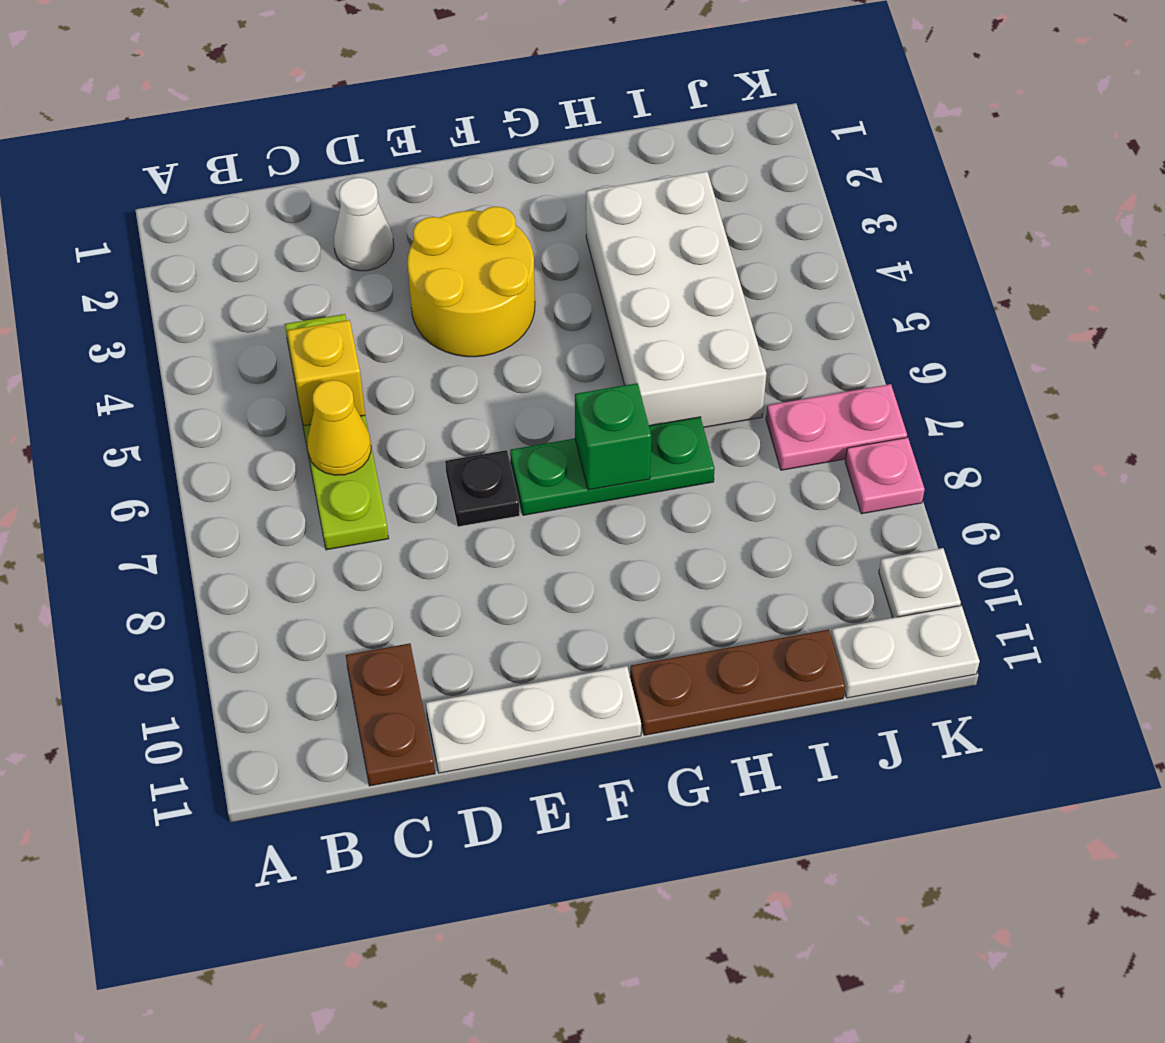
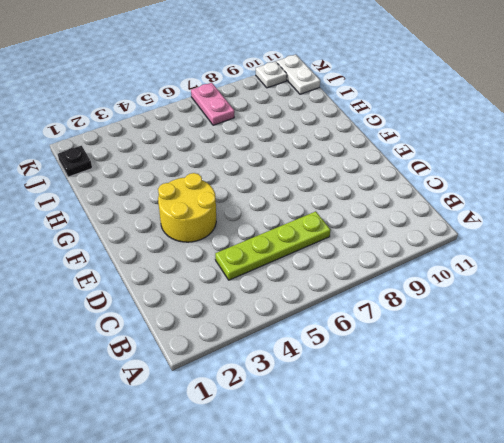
black 1x1 plate [58,146,92,177] -> black 1x1 plate moved to [445,450,520,527]
none -> brown 1x2 plate [346,643,435,786]
none -> white 1x1 cone [334,177,394,271]
none -> white 1x3 plate [426,666,641,773]

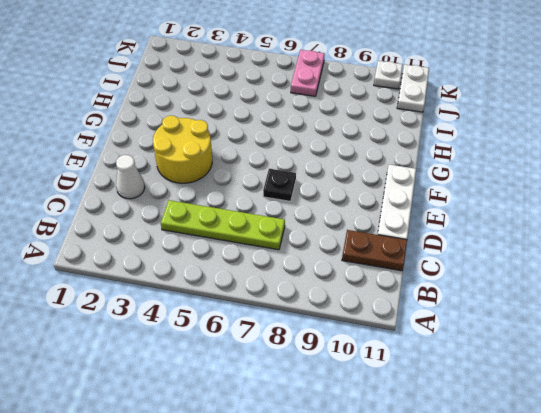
none -> green 1x3 plate [510,417,715,515]
none -> brown 1x3 plate [630,630,845,735]
none -> white 2x4 brick [586,171,766,427]

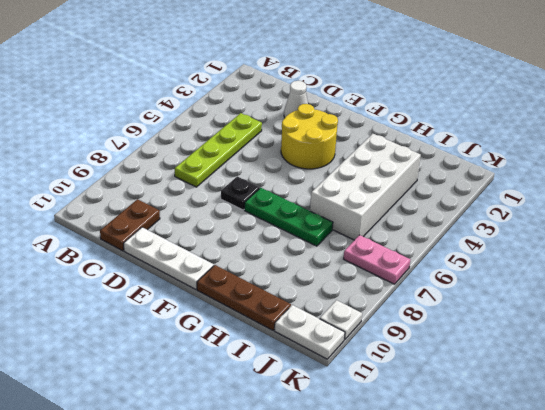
none -> pink 1x1 plate [845,437,925,514]
none -> yellow 1x1 brick [287,320,365,426]
none -> yellow 1x1 cone [308,380,371,475]

